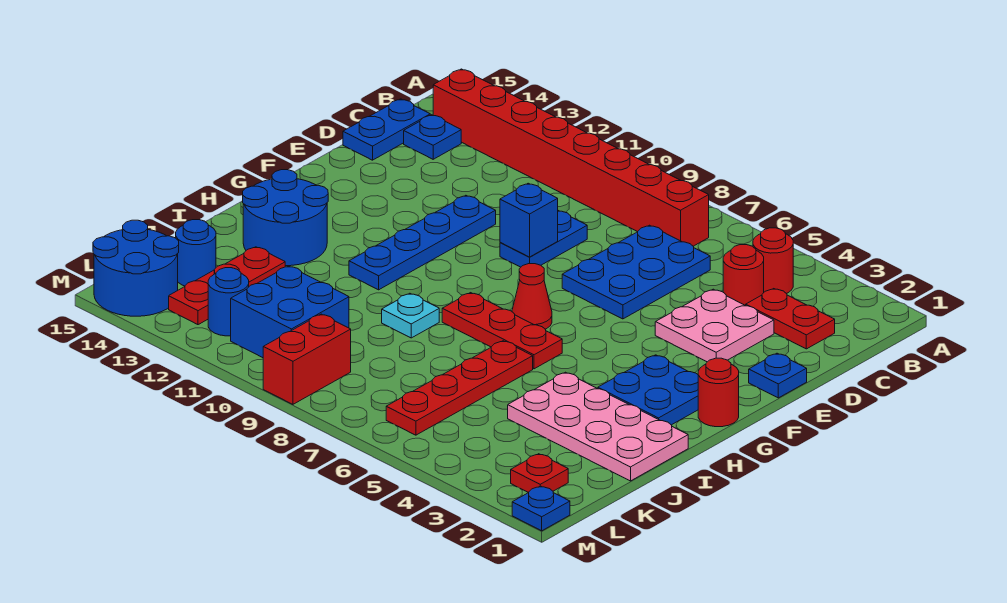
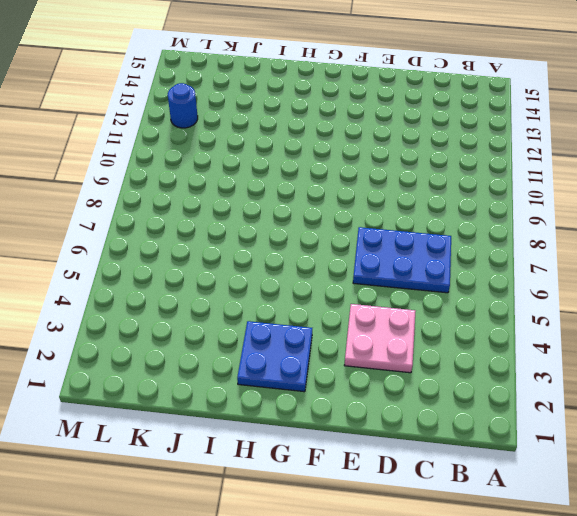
none -> red 1x1 round brick [753,228,793,294]
none -> red 1x8 brick [433,69,709,246]
none -> red 1x2 plate [746,289,835,349]

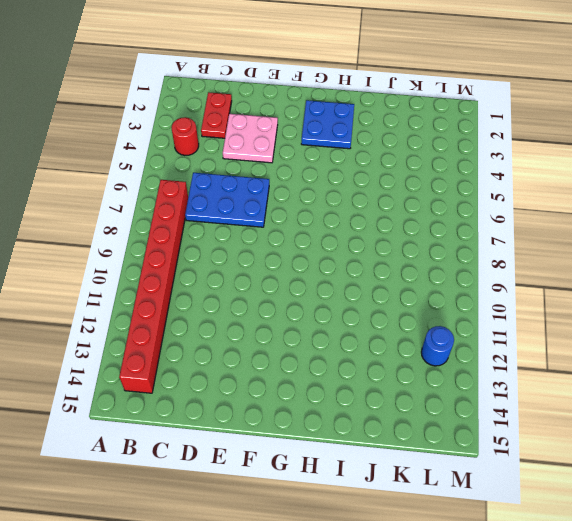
none -> red 1x1 round brick [723,245,764,305]
none -> blue 1x1 plate [404,115,461,159]
none -> blue 1x2 plate [343,99,430,160]

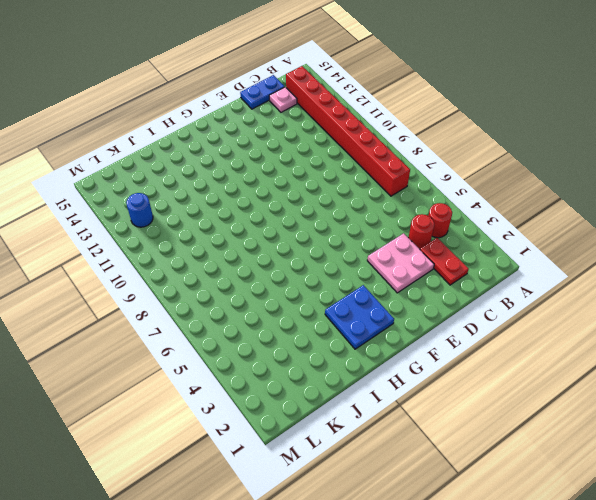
pink 1x1 plate [269,87,297,112] -> blue 1x1 plate [404,115,461,159]
none -> blue 2x3 plate [562,225,710,319]
none -> blue 1x2 plate [500,211,587,267]
none -> blue 1x1 plate [749,353,807,398]

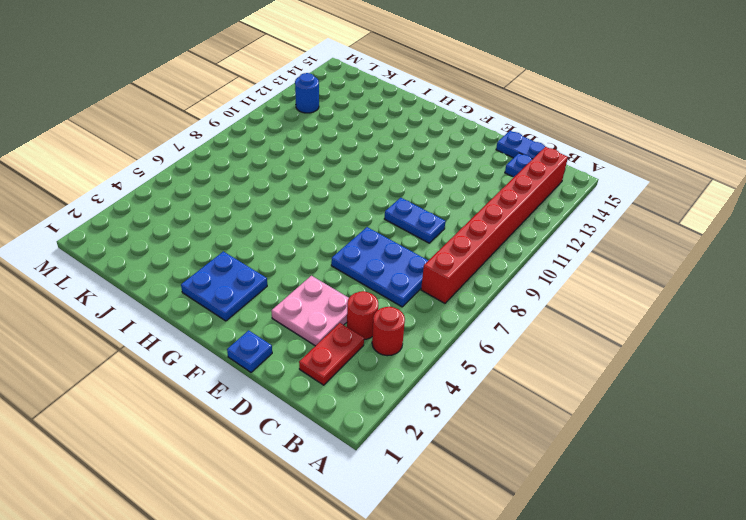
none -> blue 1x4 plate [349,195,496,290]
none -> red 1x1 round brick [698,358,739,427]
none -> red 1x1 cone [512,264,552,329]

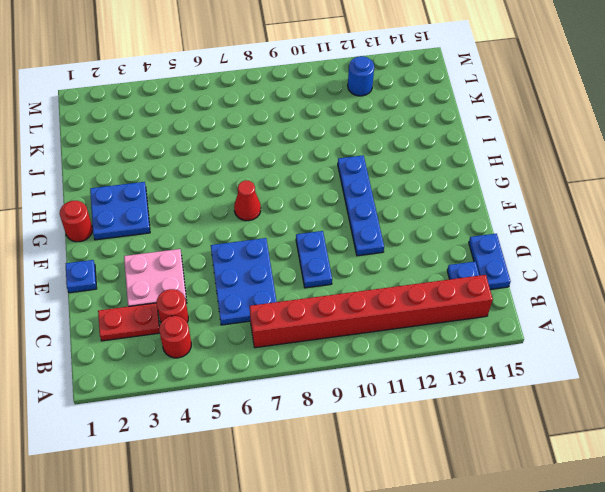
none -> red 1x3 plate [442,293,562,369]
none -> blue 2x2 round brick [243,170,328,266]
none -> pink 2x4 plate [508,372,688,481]

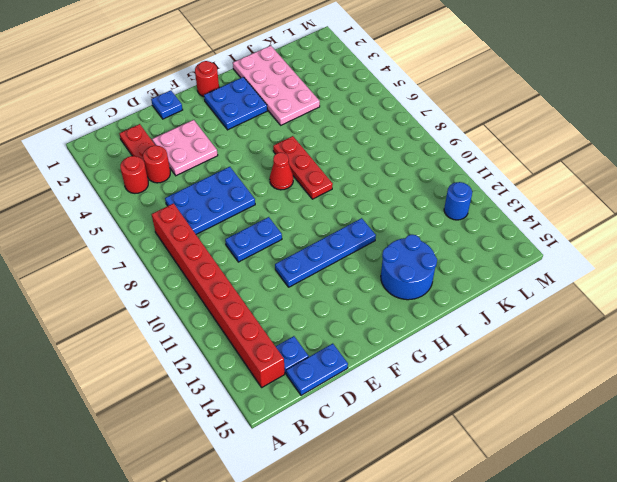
none -> red 1x4 plate [386,341,533,435]
none -> cyan 1x1 plate [382,293,439,338]
none -> red 1x3 plate [169,247,285,325]

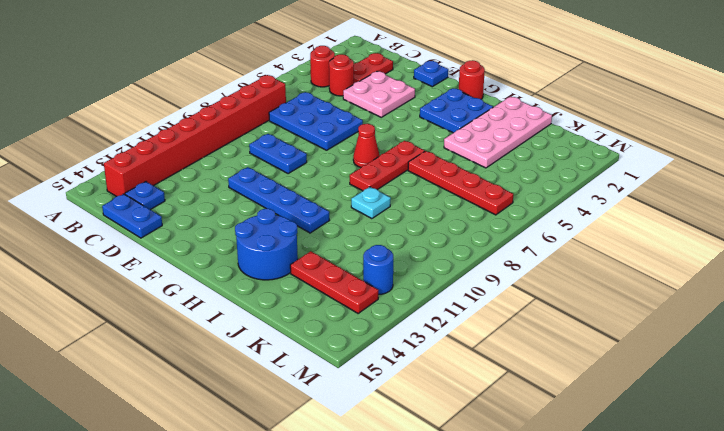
none -> blue 2x2 brick [231,266,349,358]
none -> blue 1x1 round brick [176,220,216,286]
none -> red 1x1 plate [511,454,568,493]

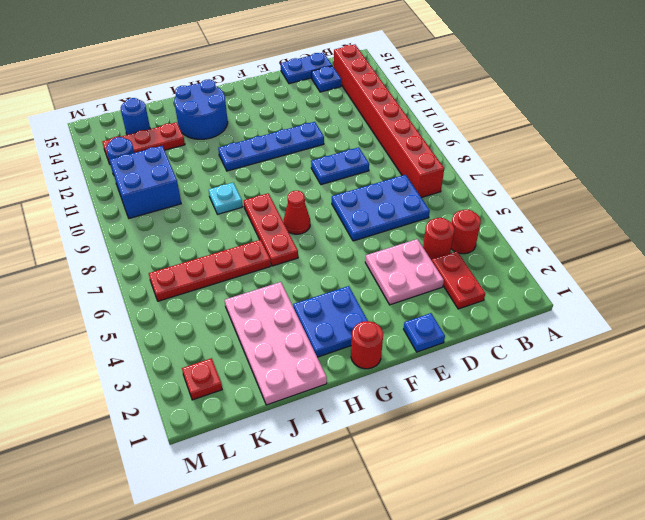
none -> red 1x2 brick [263,314,351,404]
none -> blue 2x2 round brick [93,220,179,316]
none -> blue 1x1 plate [512,486,570,531]

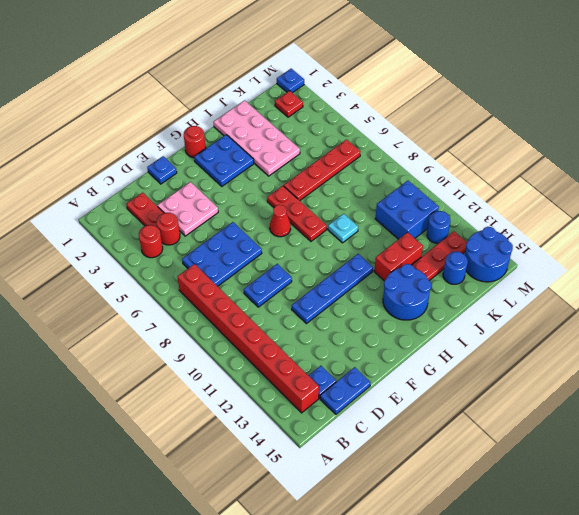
red 1x2 brick [374,232,423,281] -> red 1x2 brick moved to [263,314,351,404]
none -> blue 1x1 brick [500,183,558,257]

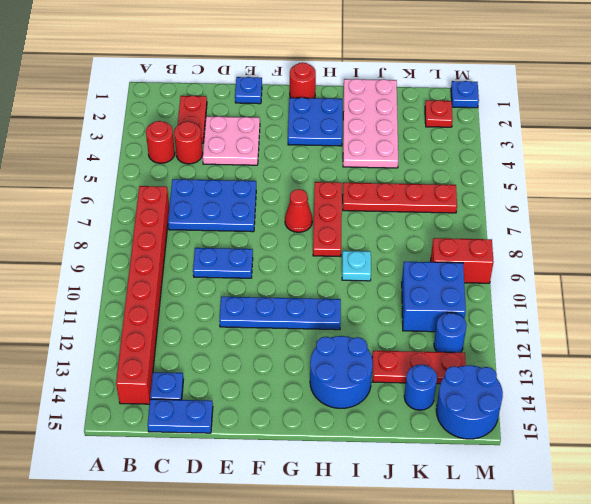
none -> blue 1x1 brick [500,183,558,257]

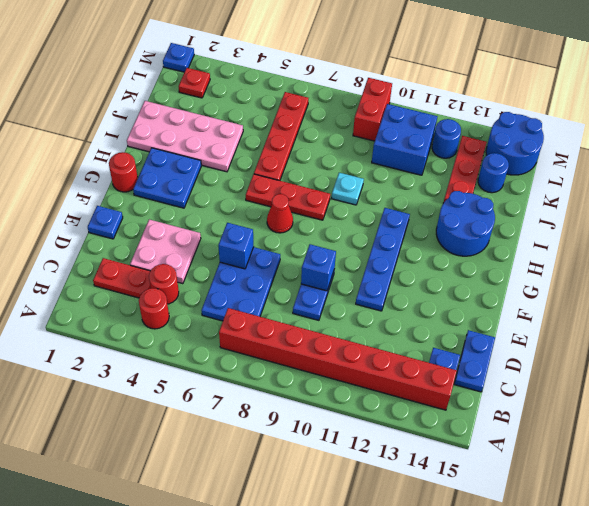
blue 1x1 brick [218,223,254,269] -> none

